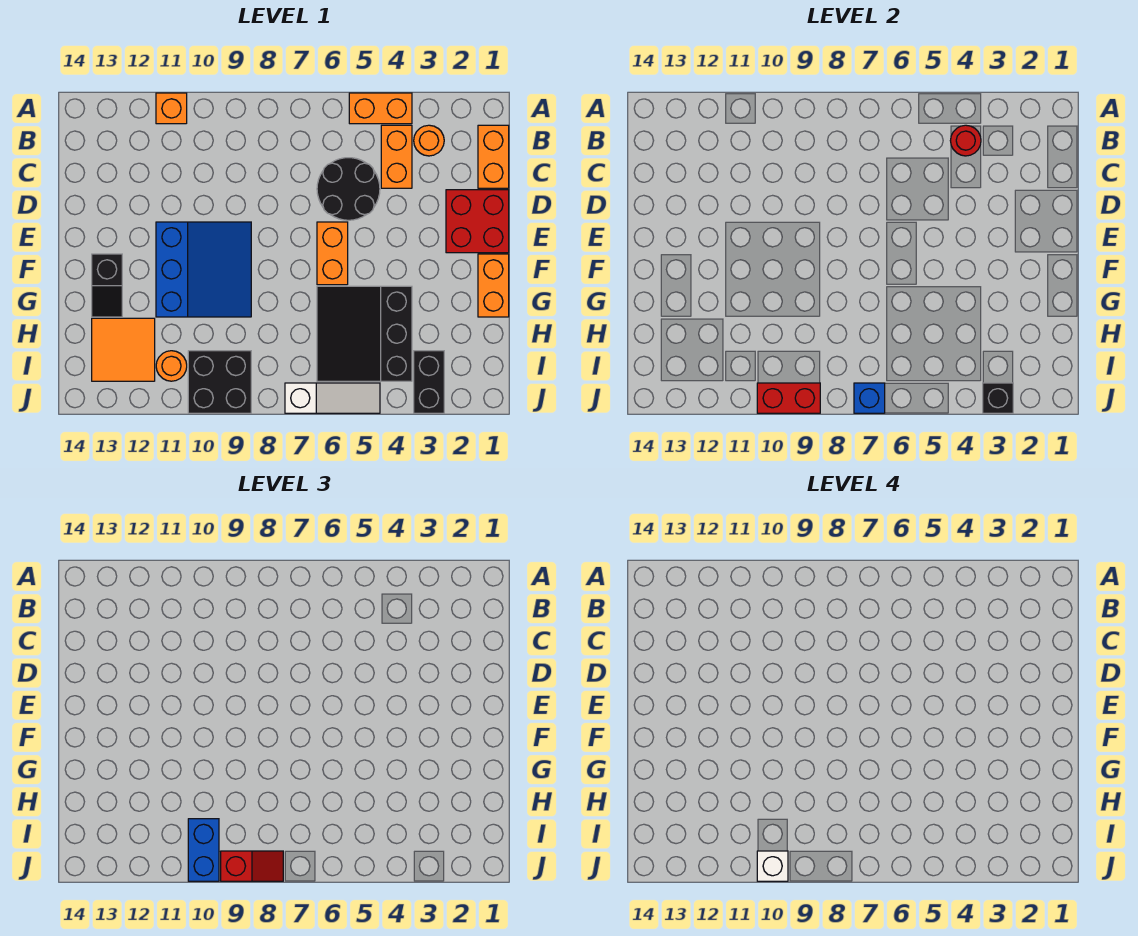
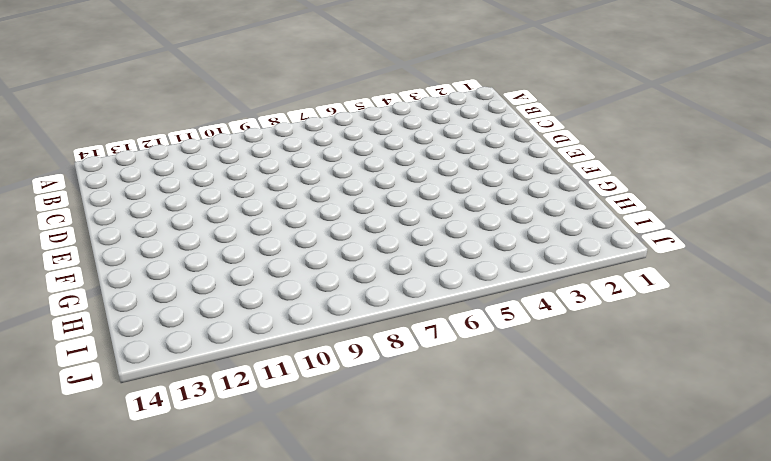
none -> orange 1x2 brick [349,93,412,124]
none -> orange 1x1 brick [156,93,187,124]
none -> orange 1x2 brick [478,125,509,188]

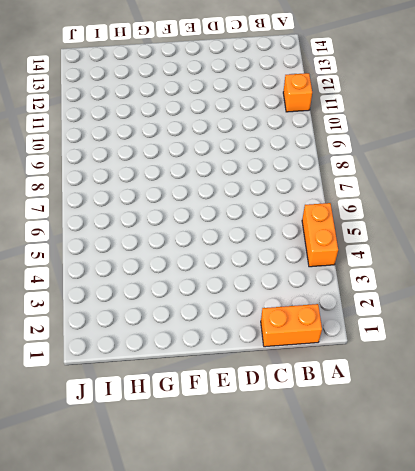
none -> orange 1x1 round brick [414,125,444,156]
none -> orange 1x2 brick [381,125,412,188]
none -> black 2x2 round brick [317,158,380,220]

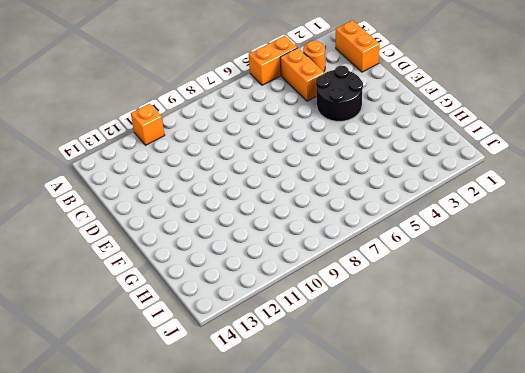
black 2x2 round brick [316,66,363,121] -> black 2x2 round brick moved to [317,158,380,220]
none -> red 2x2 brick [446,190,509,253]
none -> orange 1x2 brick [317,222,348,285]
none -> blue 3x3 slope [156,222,251,317]

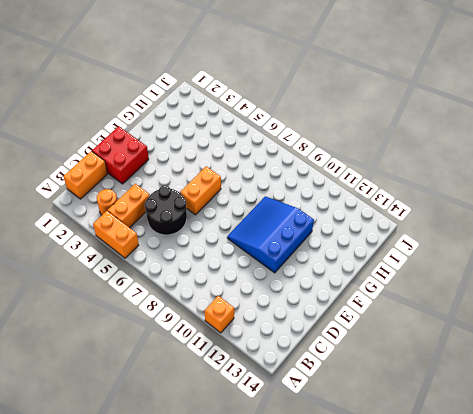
none -> orange 1x2 brick [478,254,509,317]
none -> black 1x2 slope [92,254,122,317]
none -> black 3x3 slope [317,286,412,381]

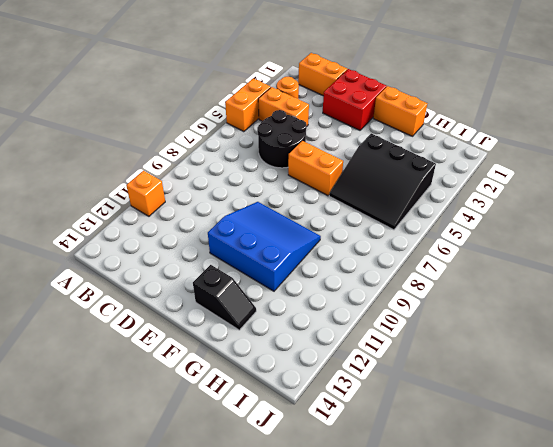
none -> orange 2x2 tile [92,318,155,381]
none -> black 1x2 brick [414,351,444,413]
none -> black 2x2 brick [188,351,251,413]

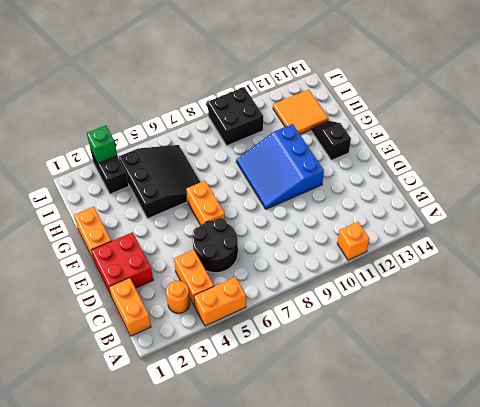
green 1x1 brick [87,126,117,163] -> black 1x1 brick [983,383,1013,413]
none -> orange 1x1 round brick [156,351,187,381]
none -> white 1x3 slope [285,383,380,413]
none -> red 1x1 round brick [950,125,981,156]

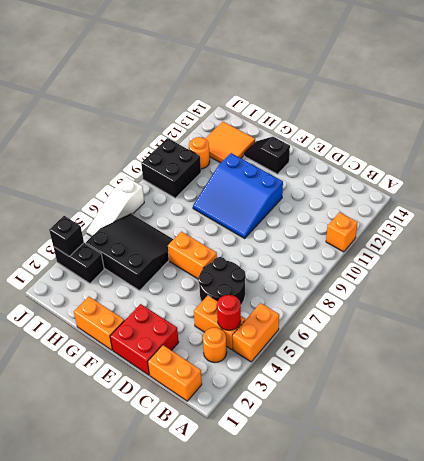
none -> blue 1x1 brick [854,383,885,413]
none -> red 1x2 brick [757,383,820,413]
none -> blue 1x2 brick [188,819,219,881]

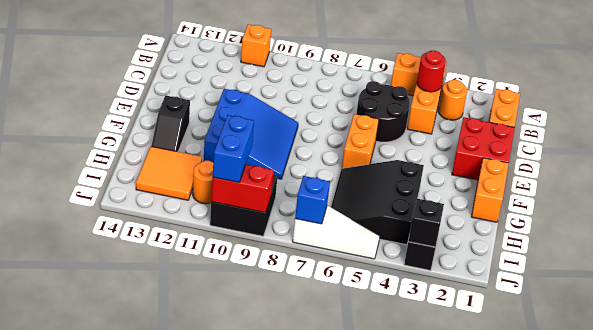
none -> red 1x2 slope [221,851,283,881]
none -> white 1x1 brick [757,851,788,881]

